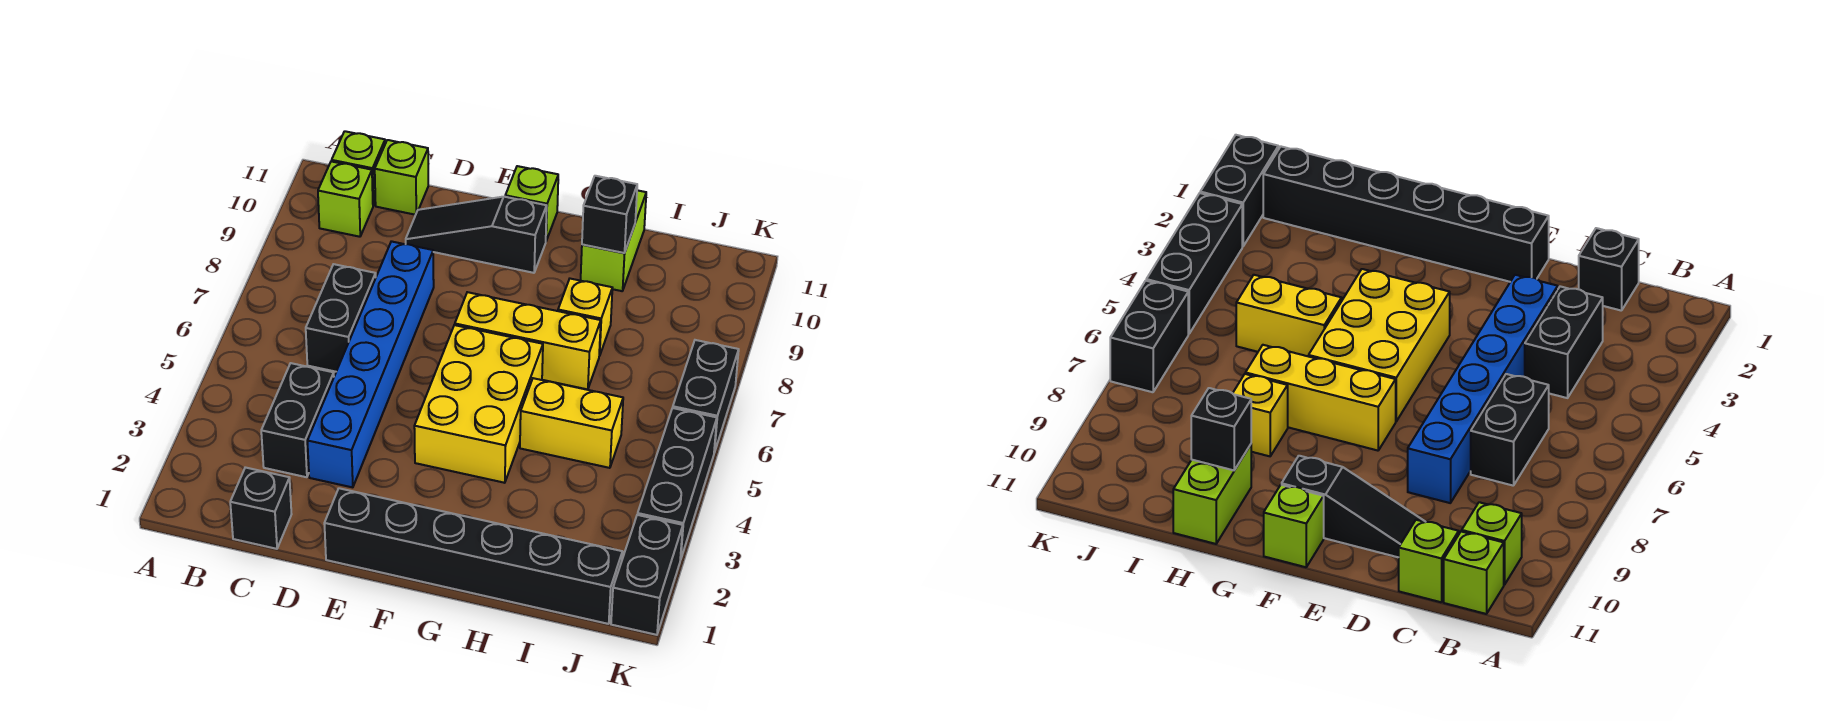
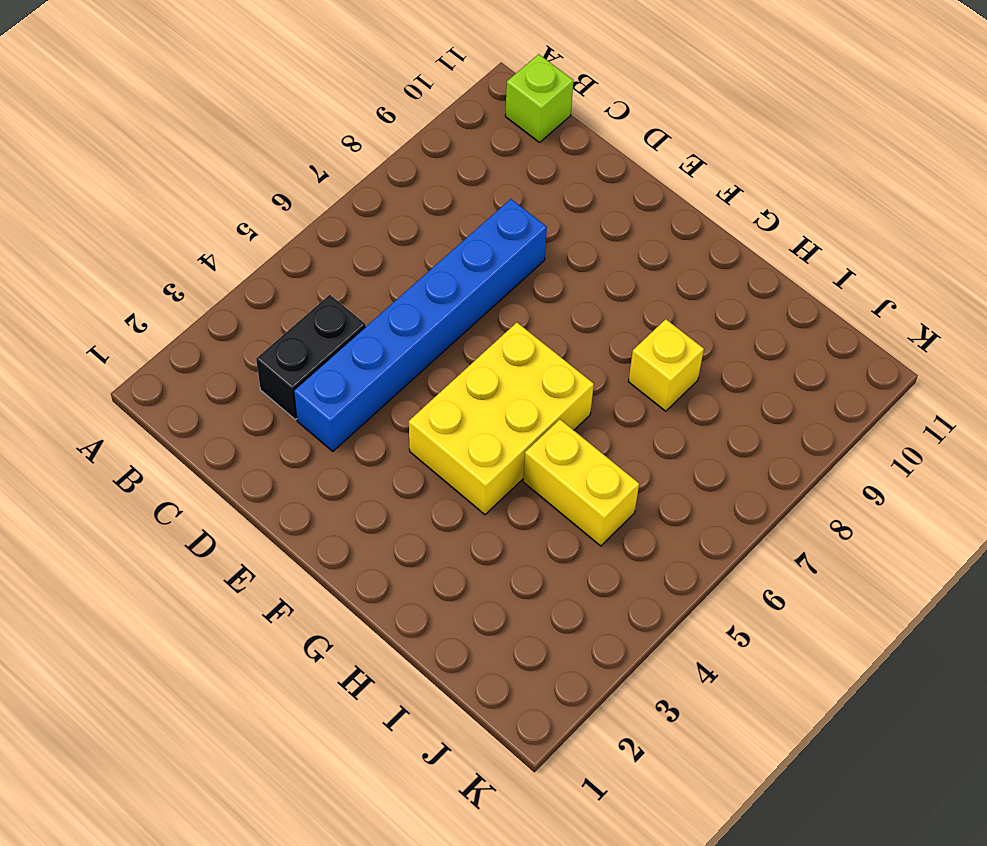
none -> lime 1x1 brick [318,161,373,237]
none -> black 1x1 brick [230,467,292,549]
none -> black 1x2 brick [306,264,376,372]

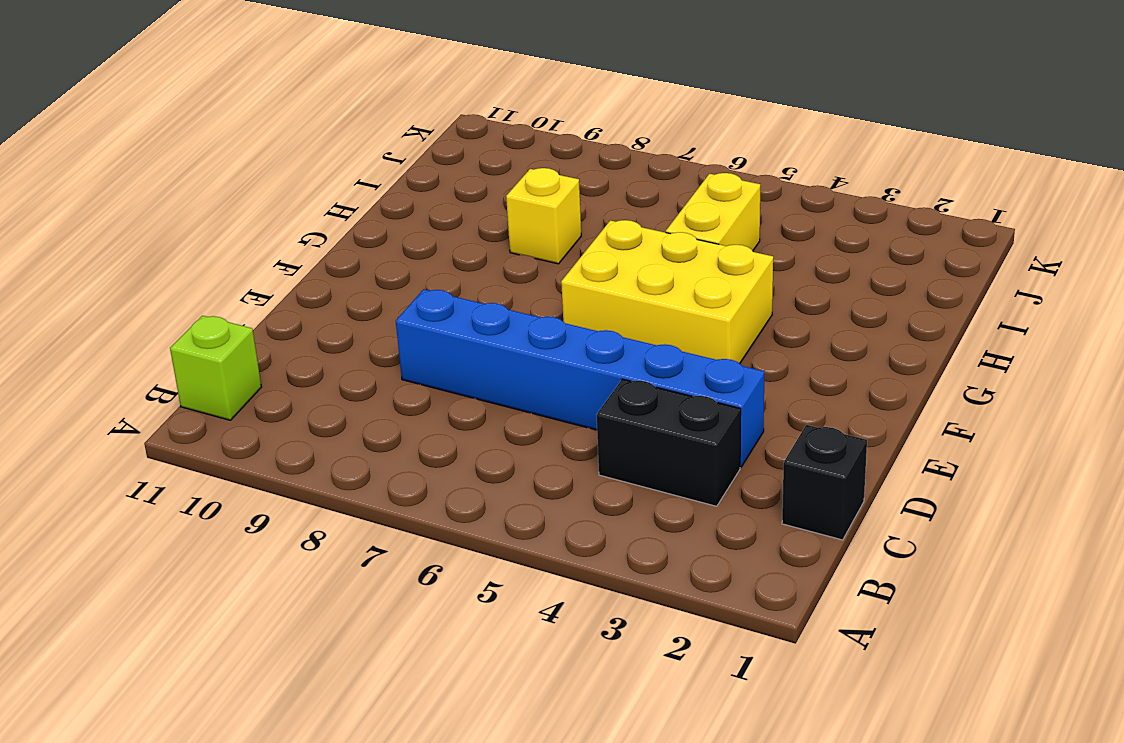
none -> lime 1x1 brick [318,161,373,237]
none -> black 1x2 brick [306,264,376,372]
none -> lime 1x1 brick [375,140,428,215]

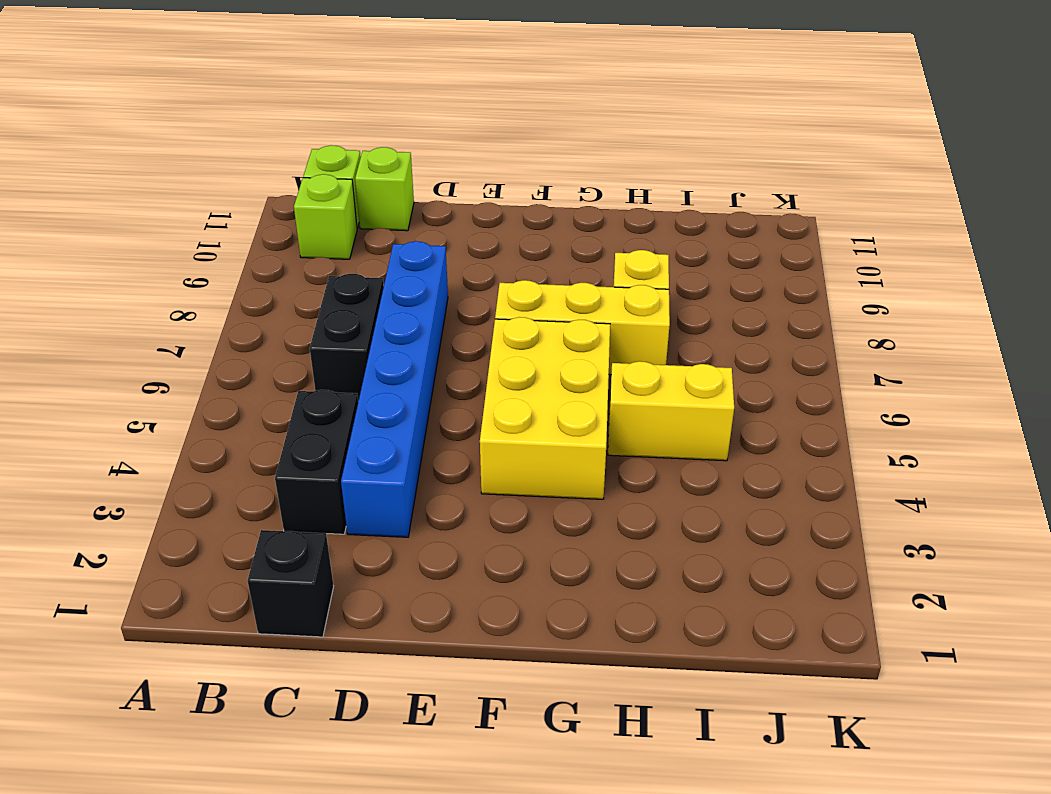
none -> black 1x3 slope [406,197,547,273]
none -> black 1x6 brick [324,488,622,624]
none -> lime 1x1 brick [505,166,558,241]

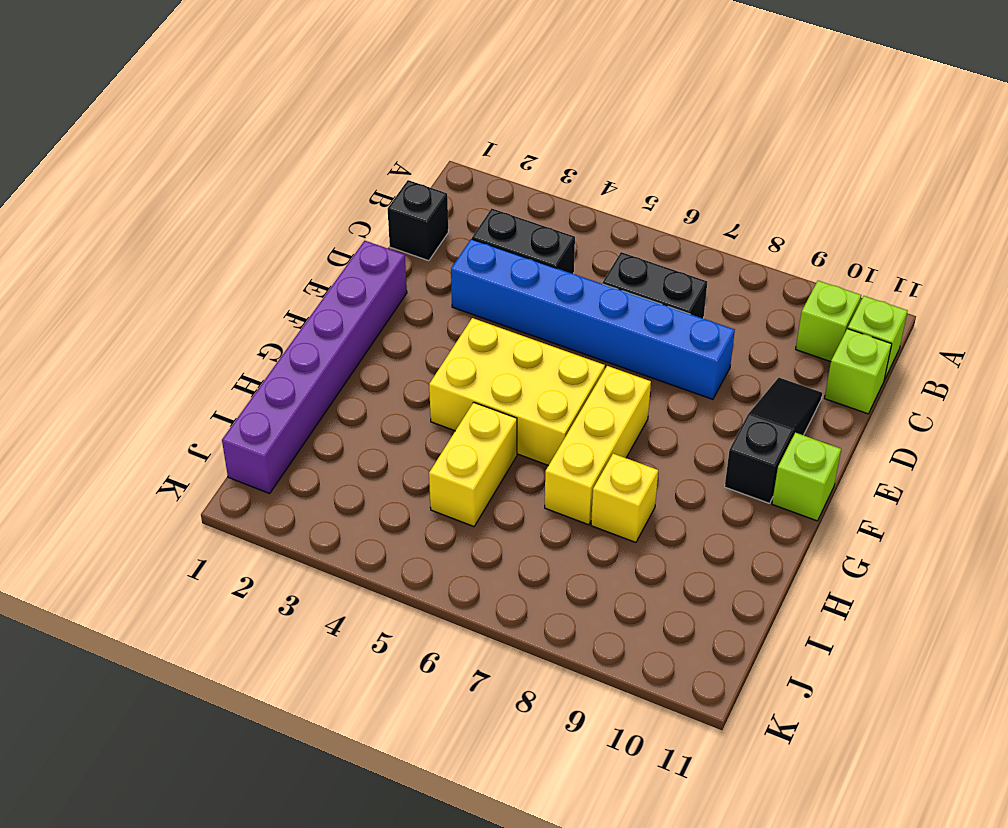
purple 1x6 brick [222,241,407,493] -> black 1x6 brick [324,488,622,624]
none -> lime 1x2 brick [581,190,646,291]
none -> black 1x2 brick [611,515,683,635]
none -> black 1x3 brick [638,408,717,560]

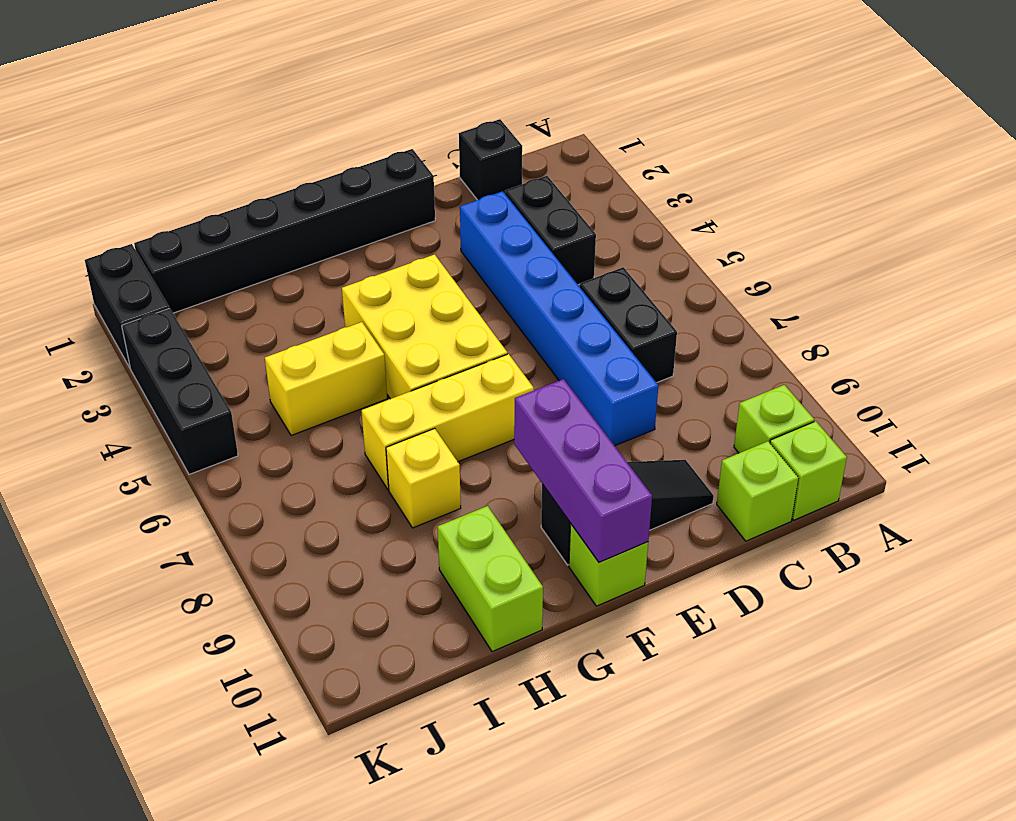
purple 1x3 brick [514,379,652,562] -> none
none -> black 1x2 brick [673,340,739,453]
none -> black 1x1 brick [582,176,637,253]

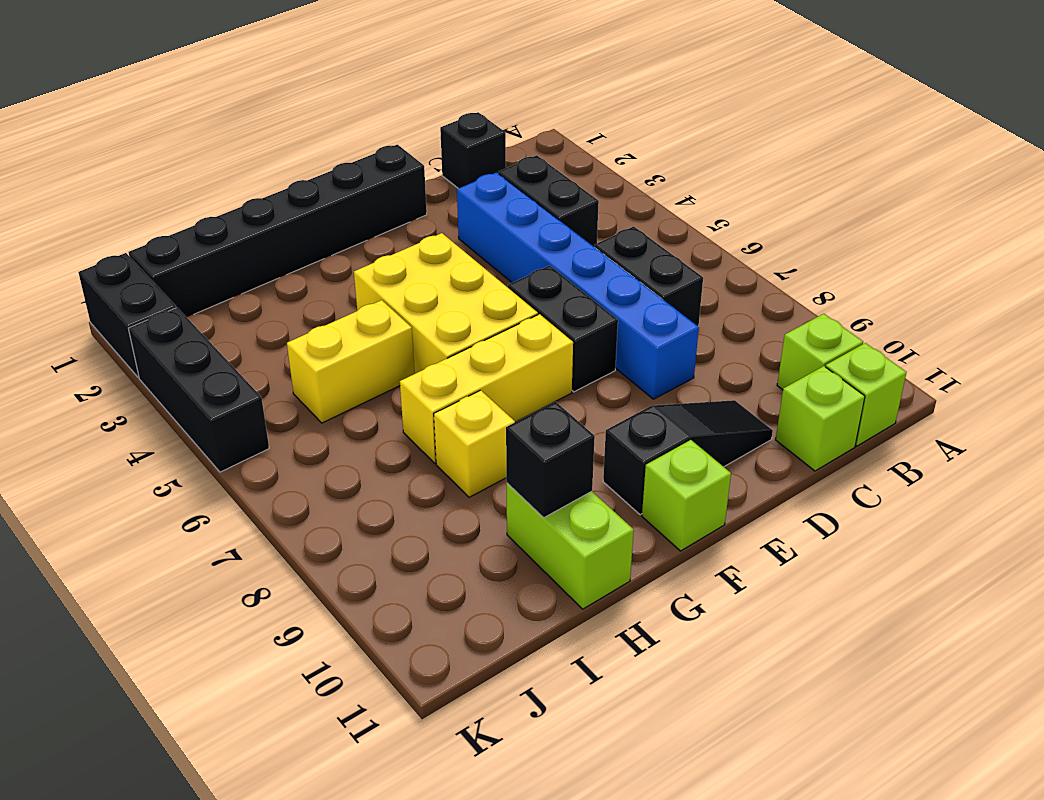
black 1x2 brick [508,266,618,392] -> black 1x2 brick moved to [673,340,739,453]

